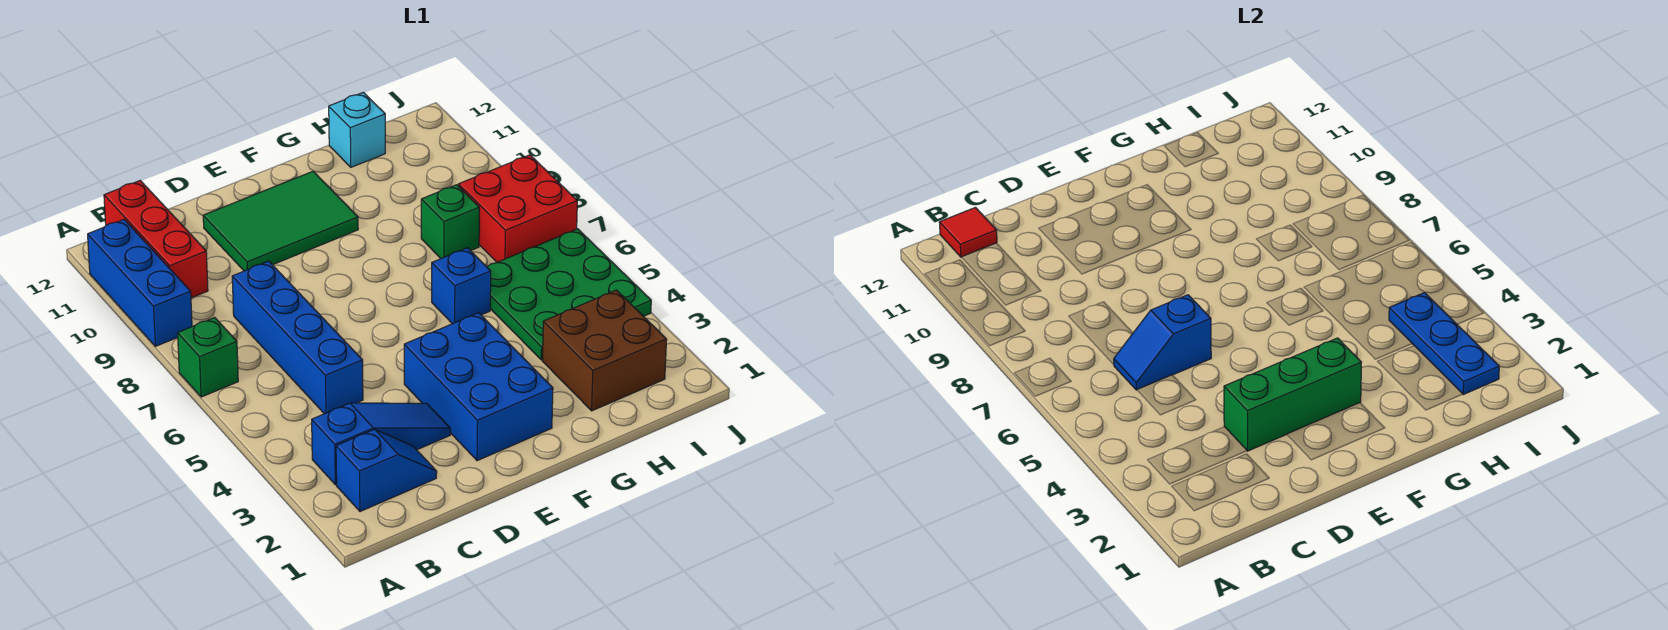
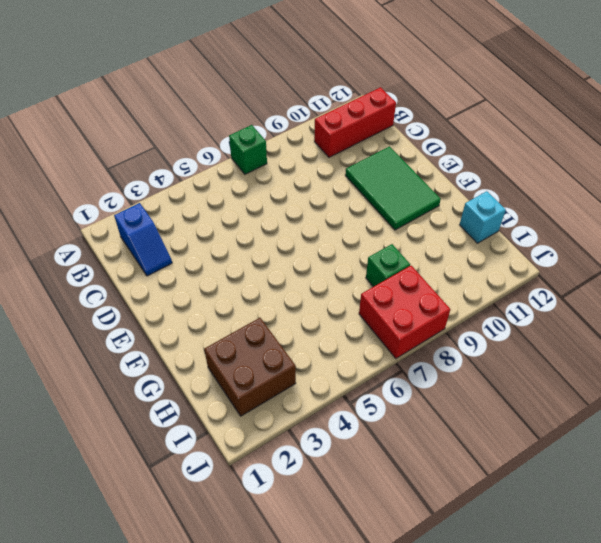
none -> blue 1x3 brick [88,220,192,346]
none -> blue 1x3 slope [312,403,450,485]
none -> blue 1x4 brick [232,261,363,414]

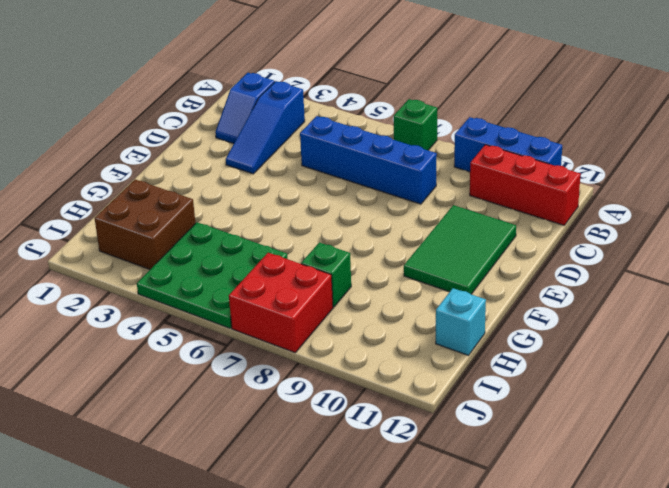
none -> blue 2x3 brick [404,313,553,461]
none -> blue 1x1 brick [432,248,491,324]
none -> red 1x1 tile [939,208,997,257]

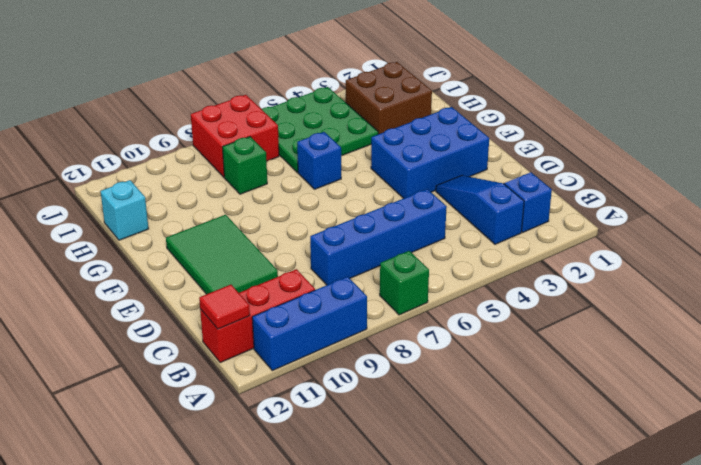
none -> blue 1x2 slope [1114,295,1211,390]
none -> green 1x3 brick [1224,338,1361,451]
none -> blue 1x3 plate [1389,293,1499,394]

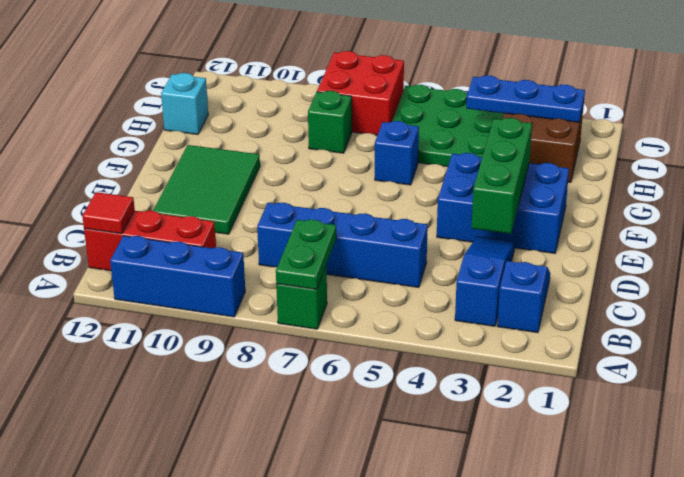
green 1x2 plate [276,220,336,290] -> none
none -> blue 1x2 slope [1114,295,1211,390]

